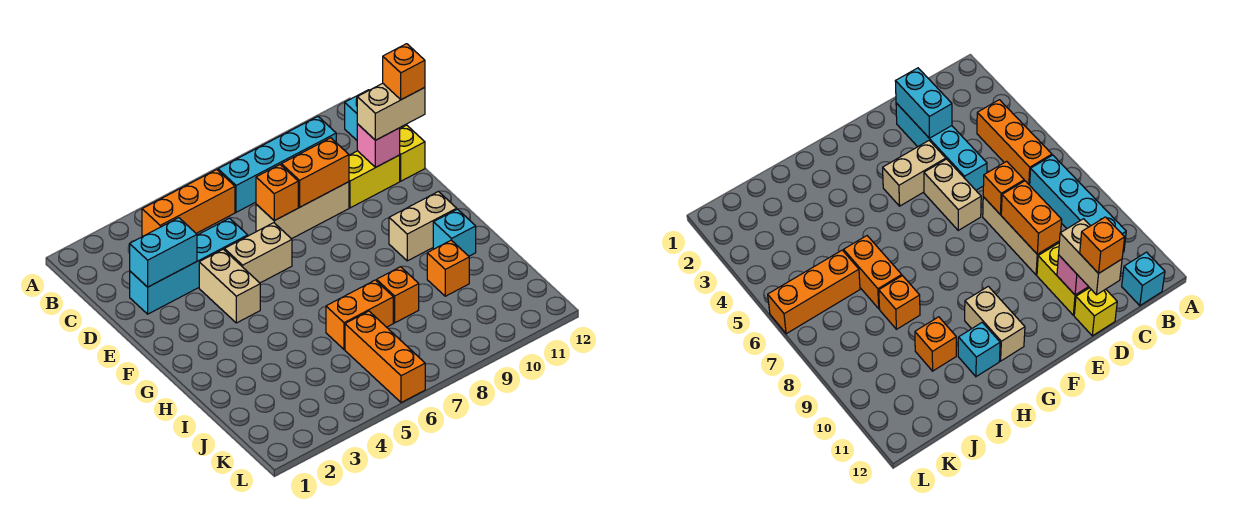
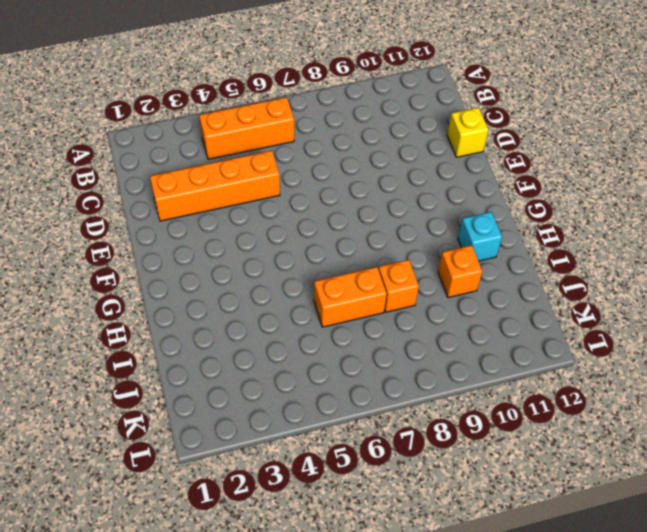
orange 1x4 brick [150,151,280,221] -> cyan 1x4 brick [130,218,248,314]
none -> cyan 1x4 brick [218,117,336,212]
none -> cyan 1x1 brick [345,90,369,140]
none -> tan 1x3 brick [256,182,349,239]

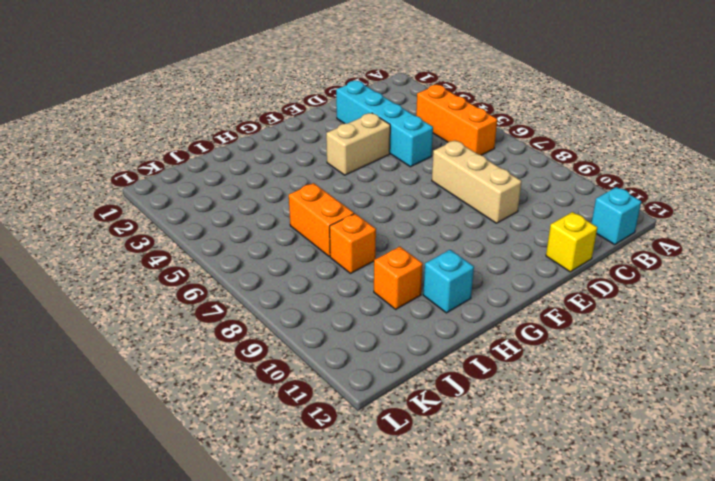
none -> cyan 1x4 brick [218,117,336,212]
none -> yellow 1x2 brick [349,151,400,208]
none -> tan 1x2 brick [224,223,292,283]

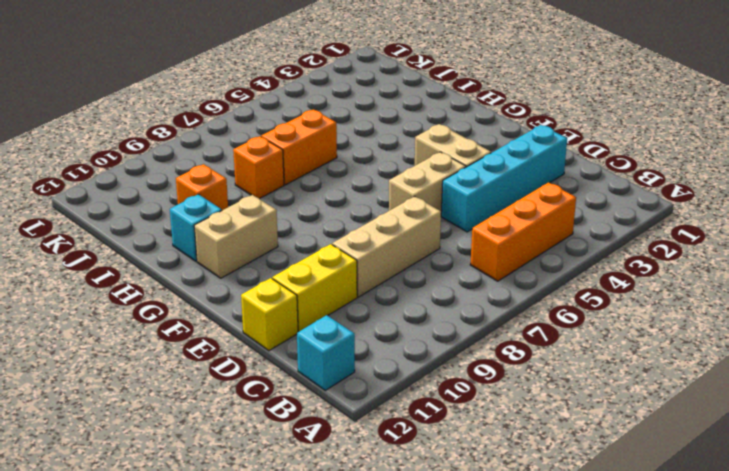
none -> cyan 1x4 brick [218,117,336,212]
none -> orange 1x3 brick [345,311,425,403]
none -> cyan 1x2 brick [130,218,197,287]

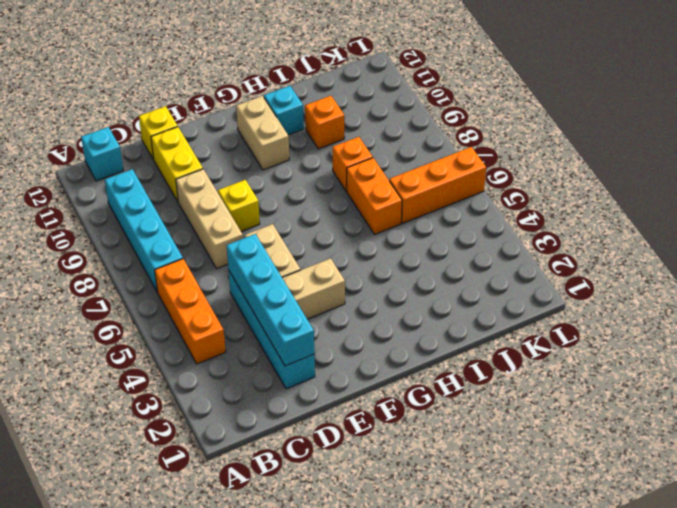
cyan 1x4 brick [226,234,314,366] -> cyan 1x2 brick [130,218,197,287]
yellow 1x1 brick [218,180,260,232] -> none
none -> orange 1x1 brick [256,165,298,221]
none -> orange 1x2 brick [281,138,349,207]
none -> pink 1x1 brick [357,124,400,168]

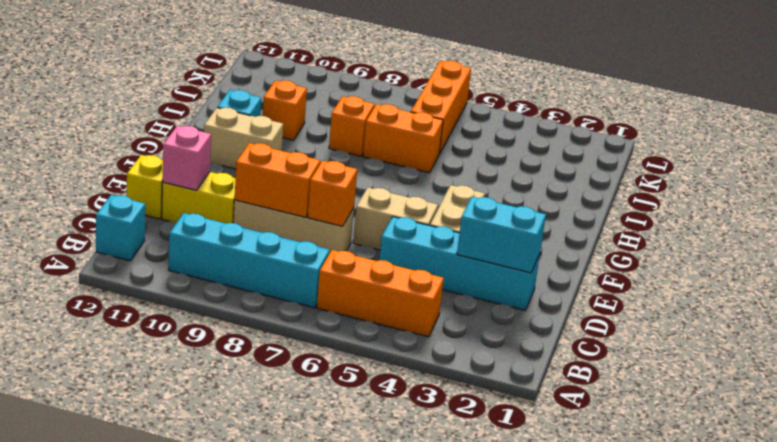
none -> tan 1x2 brick [357,83,425,140]
none -> orange 1x1 brick [383,44,425,100]

